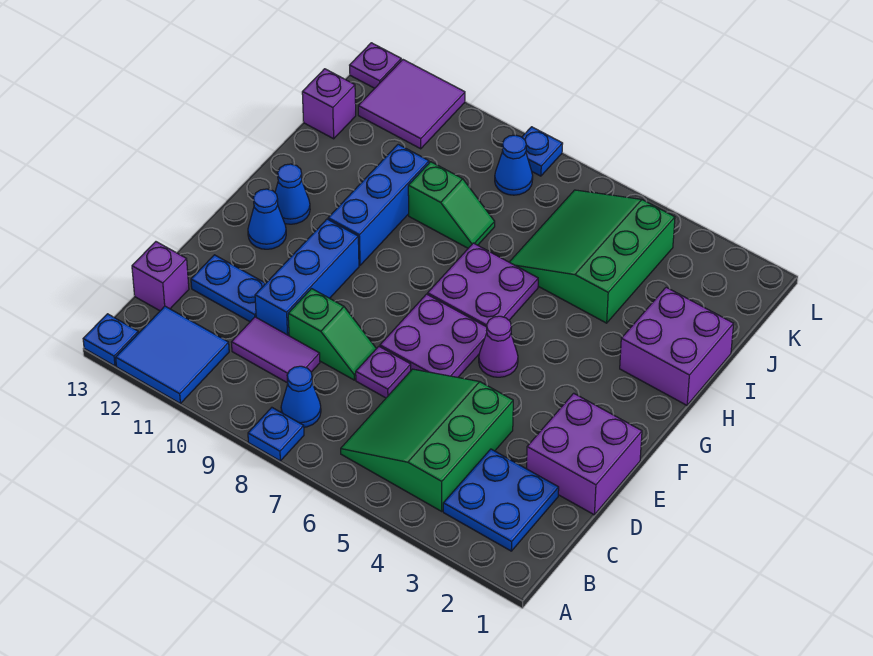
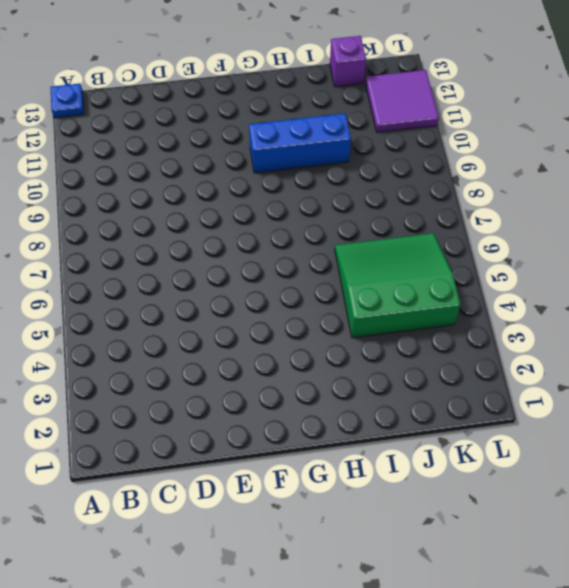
none -> blue 1x1 plate [248,408,304,461]
none -> blue 2x2 tile [116,306,229,403]
none -> blue 2x2 plate [443,449,559,551]

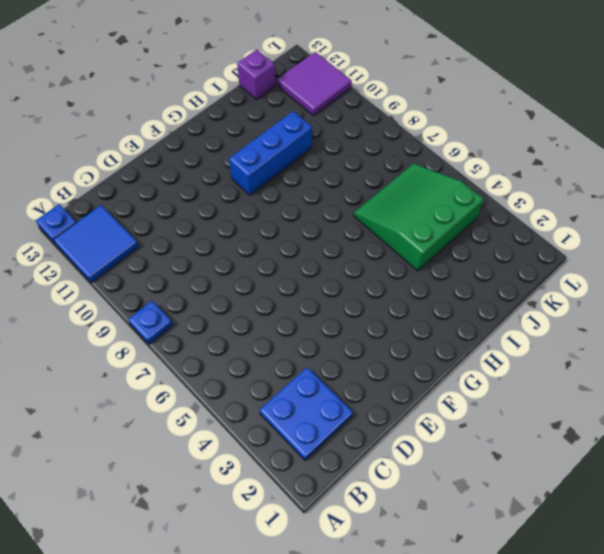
none -> green 3x3 slope [341,369,513,511]
none -> blue 1x1 cone [281,366,321,427]
none -> purple 1x2 tile [231,317,320,383]

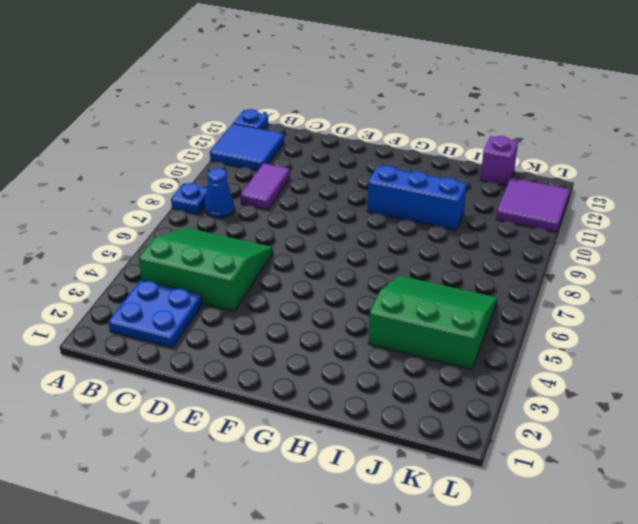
none -> purple 1x1 brick [132,242,189,311]
none -> purple 2x2 brick [527,393,642,515]
none -> purple 1x1 plate [356,346,411,398]

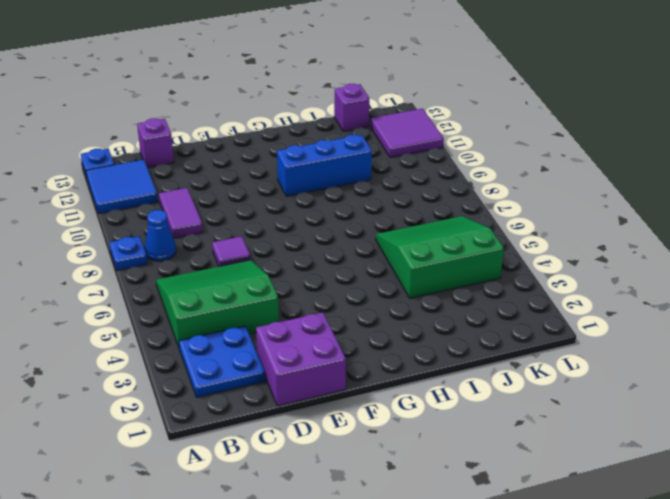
purple 1x1 tile [212,236,251,266] -> purple 1x1 plate [356,346,411,398]
none -> green 1x2 slope [288,289,376,380]
none -> blue 1x3 brick [255,219,359,336]
none -> blue 1x2 plate [191,255,266,322]

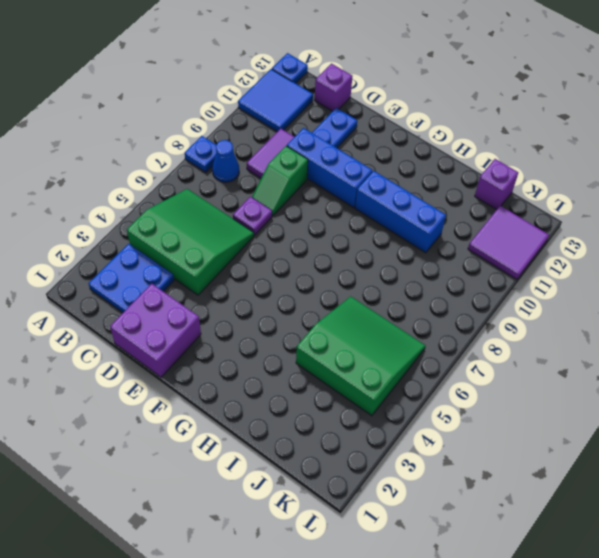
none -> purple 2x2 plate [380,294,487,377]
none -> purple 1x1 cone [479,316,518,377]
none -> blue 1x1 cone [248,189,286,249]

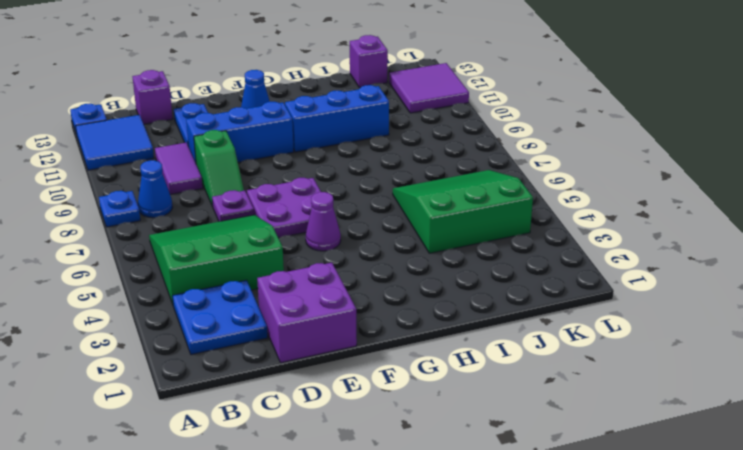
none -> purple 2x2 plate [428,243,538,327]
none -> blue 1x1 cone [275,164,310,224]
none -> purple 2x2 brick [620,287,734,405]

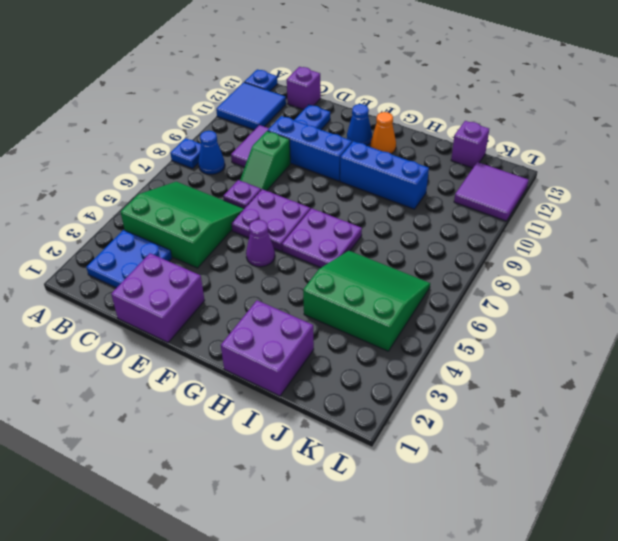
orange 1x1 cone [371,112,396,154] -> blue 1x1 cone [275,164,310,224]
none -> green 1x2 slope [408,162,495,248]
none -> blue 1x1 cone [495,135,533,195]
none -> blue 1x1 plate [522,127,563,176]

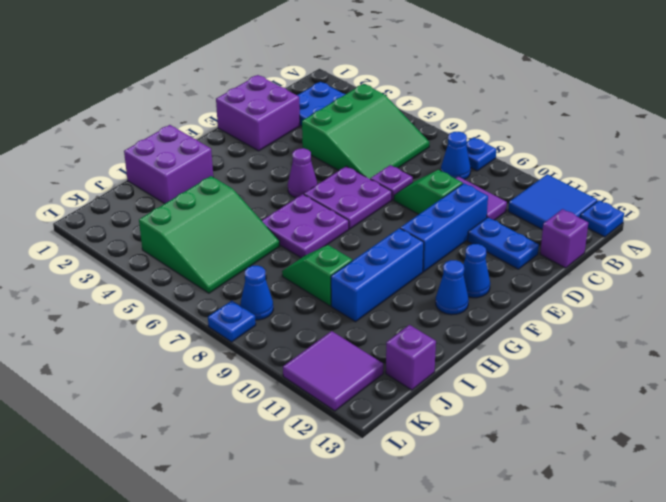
none -> purple 1x1 plate [350,43,401,88]

